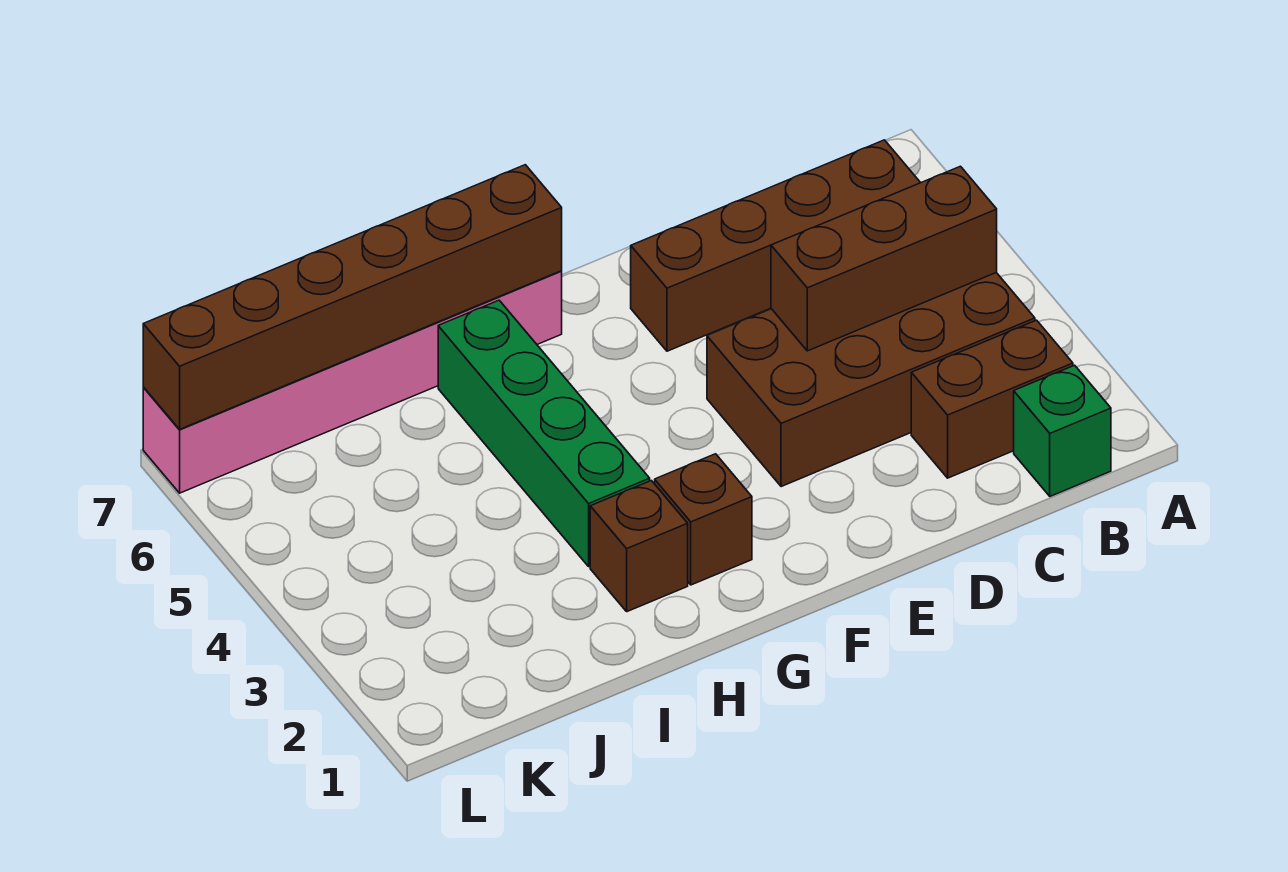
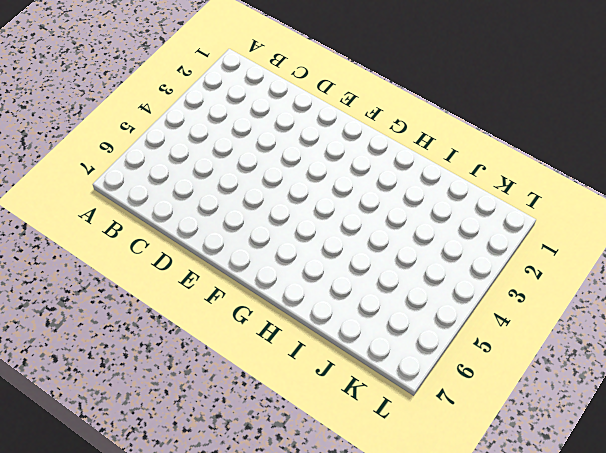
none -> green 1x1 brick [1014,365,1111,496]
none -> brown 1x2 brick [911,320,1073,478]

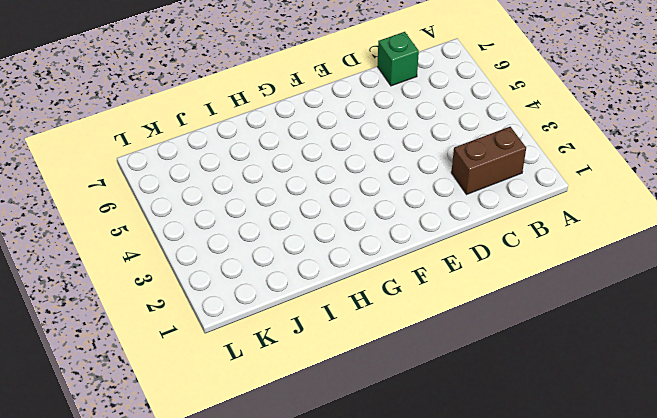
green 1x1 brick [377,32,419,86] -> green 1x1 brick moved to [1014,365,1111,496]
none -> brown 2x4 brick [707,273,1035,487]
none -> brown 1x4 brick [631,140,920,351]

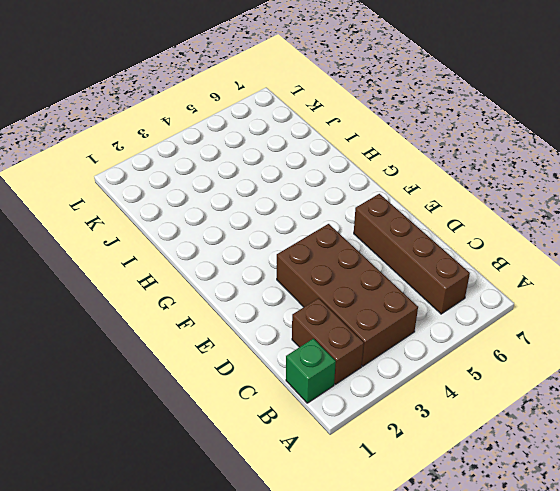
none -> brown 1x1 brick [655,454,752,585]
none -> pink 1x6 brick [143,271,562,493]

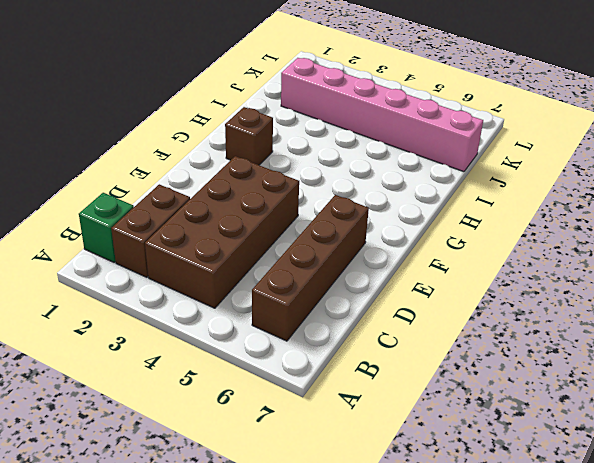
pink 1x6 brick [281,58,483,172] -> pink 1x6 brick turned to [143,271,562,493]
none -> brown 1x1 brick [590,481,688,612]
none -> green 1x4 brick [438,300,650,566]

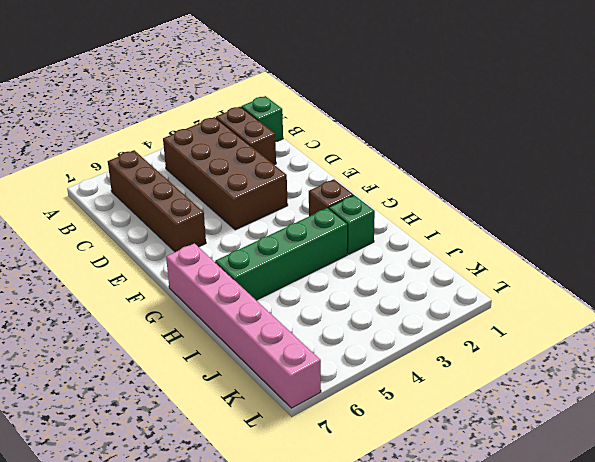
green 1x1 brick [329,195,375,254] -> brown 1x1 brick [590,481,688,612]
none -> brown 1x3 brick [771,166,997,351]
none -> brown 1x6 brick [143,165,562,429]

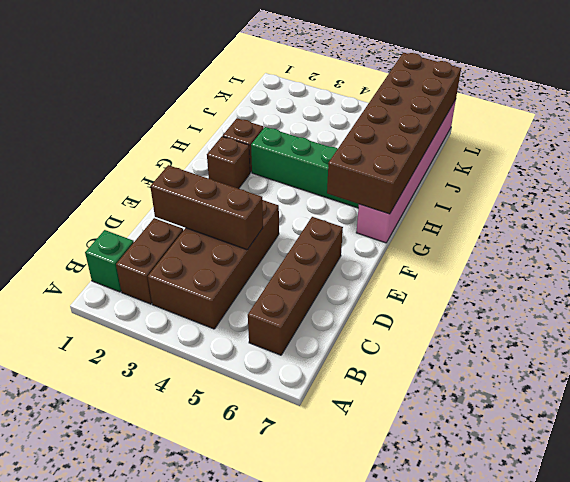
brown 1x3 brick [150,165,263,250] -> brown 1x3 brick turned to [771,166,997,351]
brown 2x6 brick [327,53,461,214] -> brown 1x6 brick [143,165,562,429]

